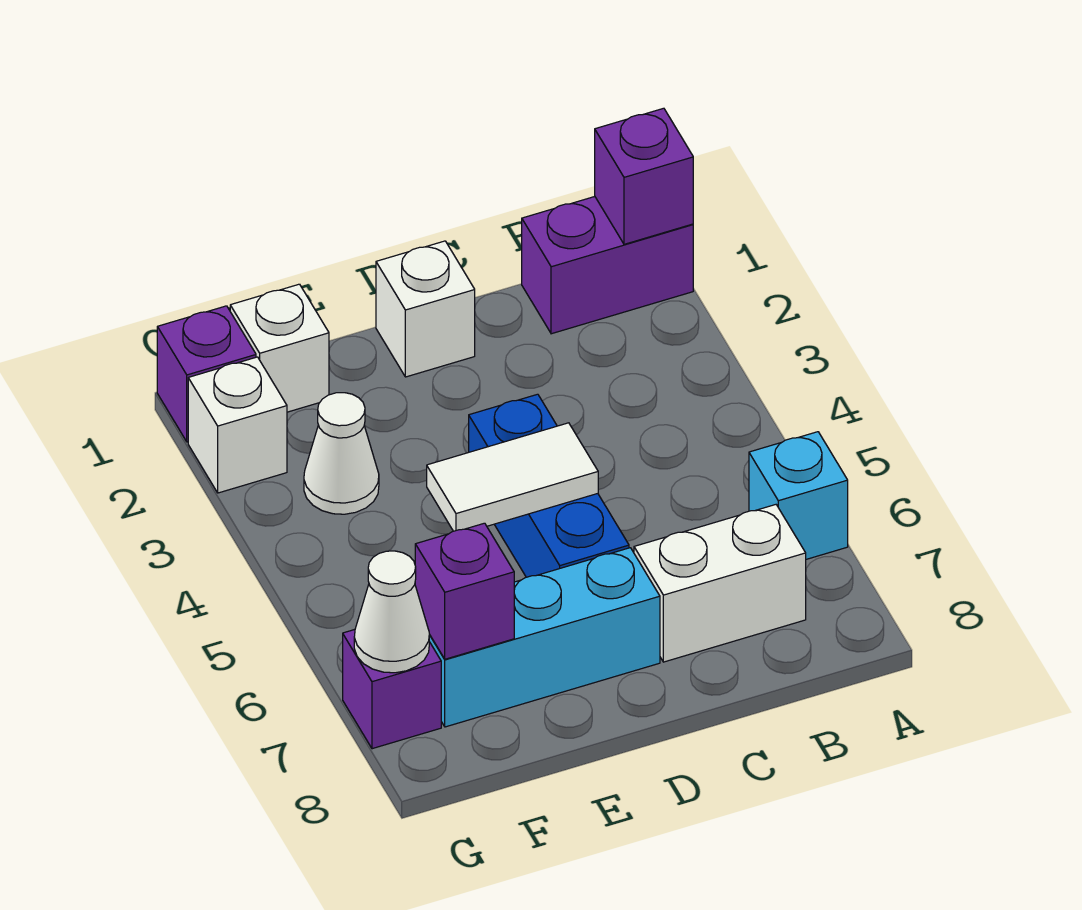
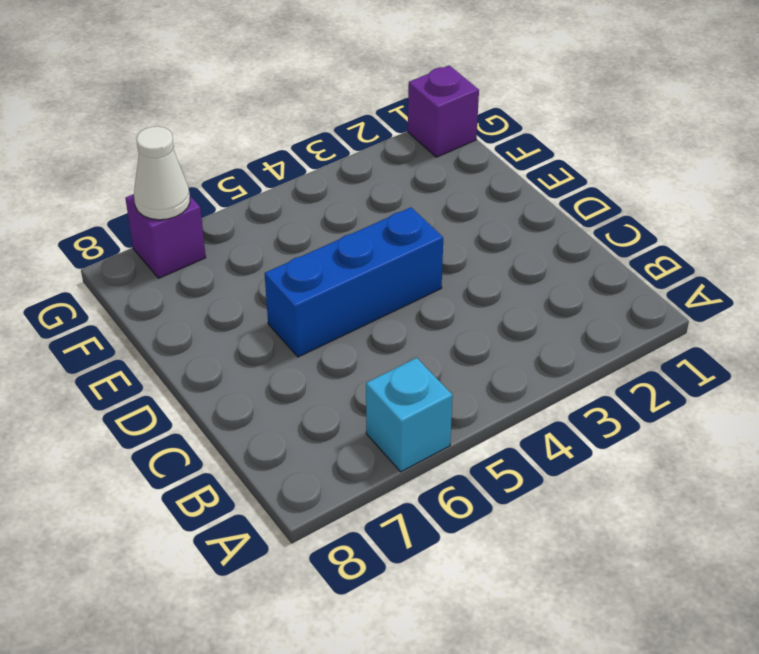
none -> purple 1x2 brick [522,197,693,334]
none -> white 1x2 brick [634,505,806,662]
none -> white 1x1 brick [376,241,475,377]

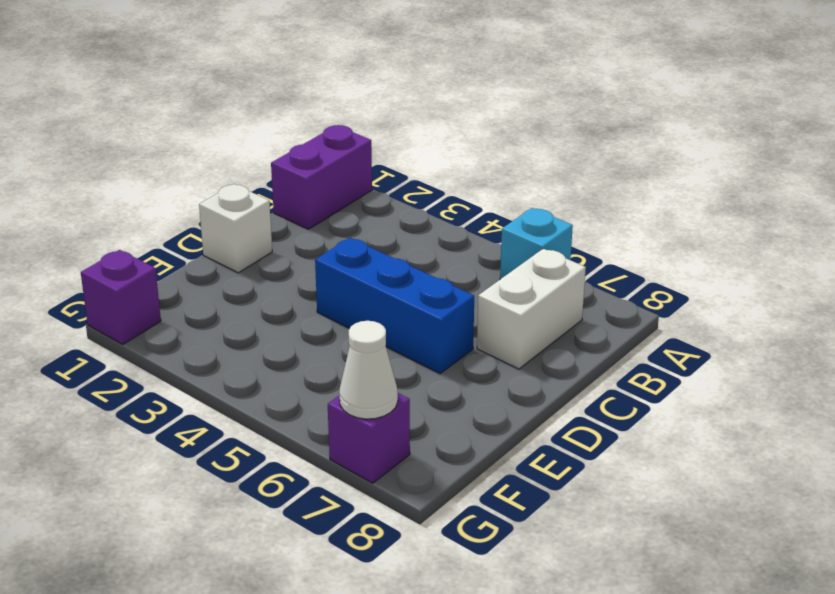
none -> cyan 1x3 brick [429,548,660,727]
none -> white 1x1 brick [230,284,329,412]
none -> white 1x1 cone [304,393,379,514]

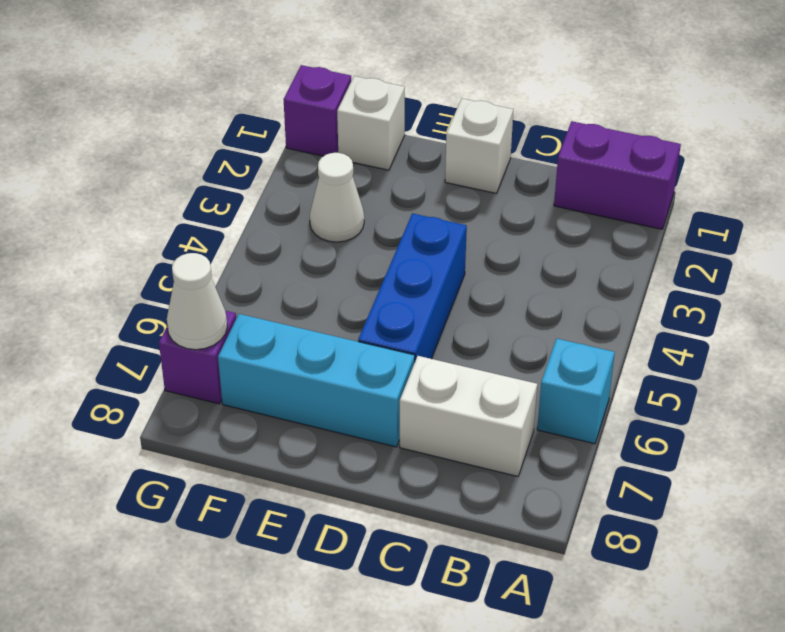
none -> white 1x1 brick [188,357,287,493]
none -> purple 1x1 brick [595,108,693,244]
none -> white 1x2 tile [427,423,598,531]

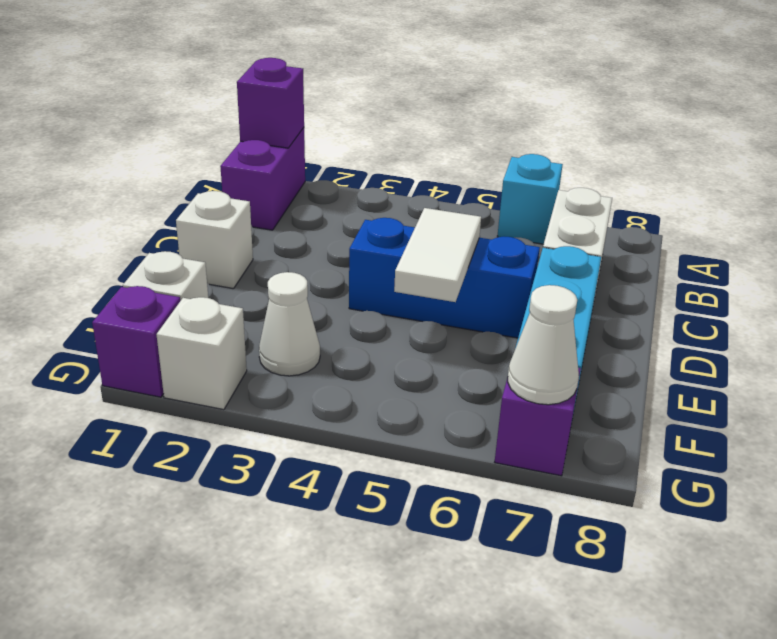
none -> purple 1x1 brick [415,523,514,659]

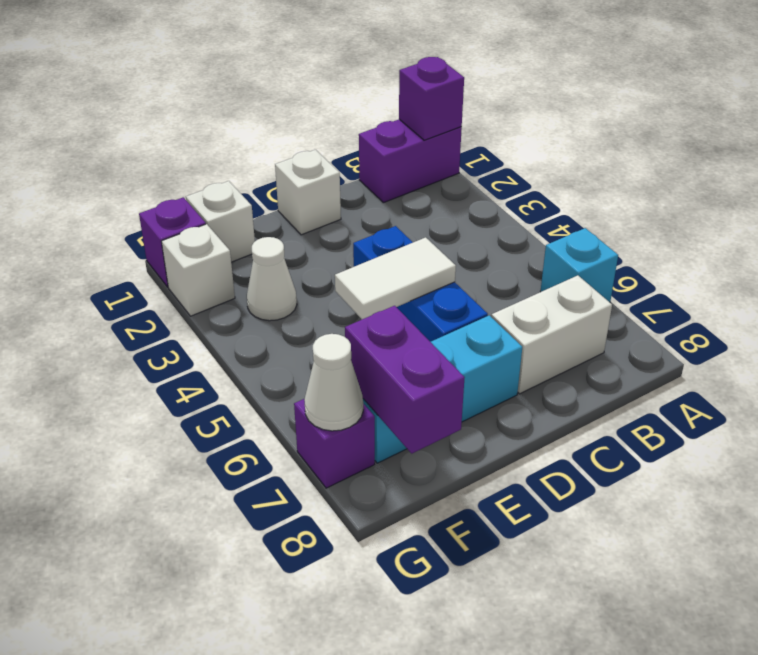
purple 1x2 brick [345,306,465,453] -> purple 1x1 brick [415,523,514,659]

